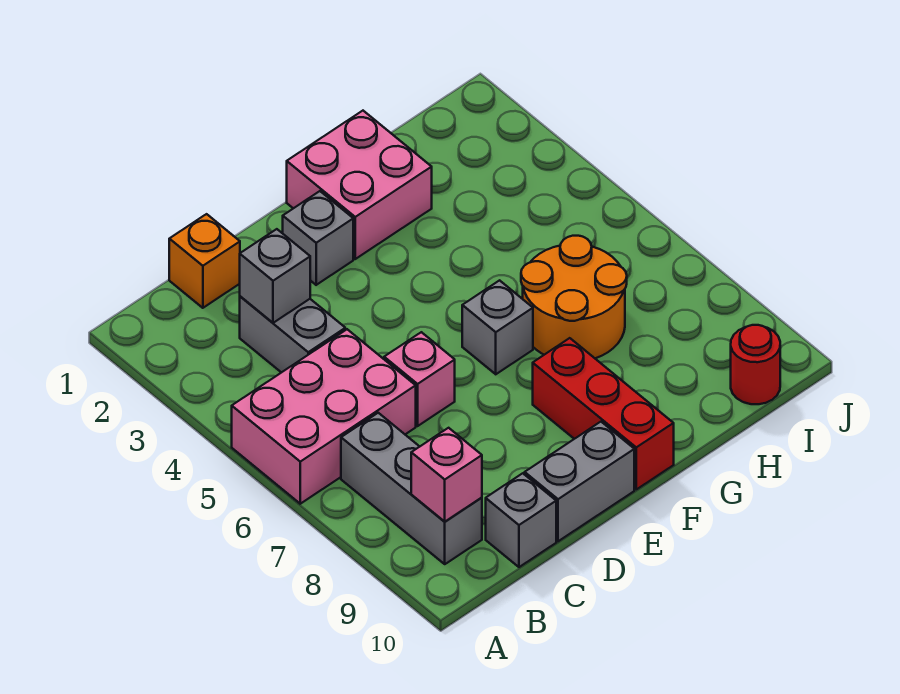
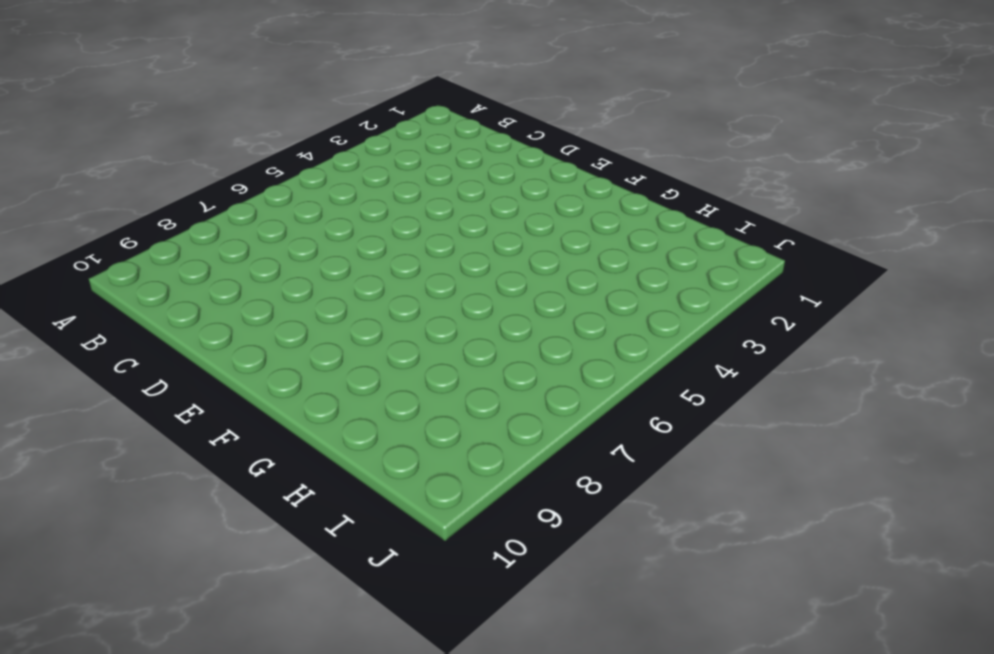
none -> pink 2x3 brick [232,329,416,504]
none -> grey 1x3 brick [341,413,482,564]
none -> orange 1x1 brick [169,214,240,308]

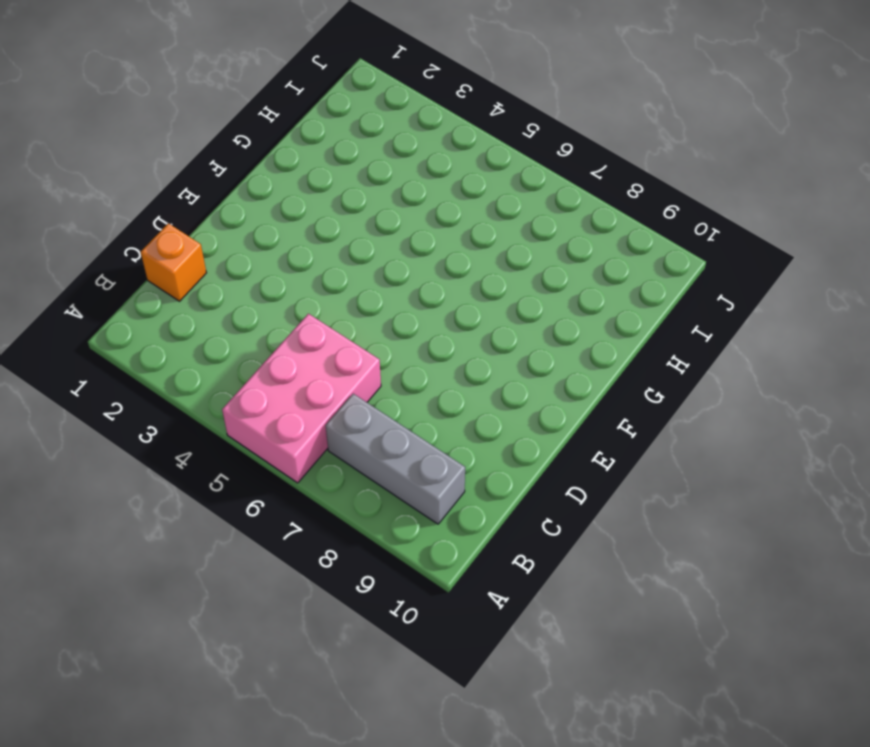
none -> grey 1x2 brick [240,296,345,373]
none -> grey 1x1 brick [486,473,556,567]
none -> pink 1x1 brick [384,332,455,426]

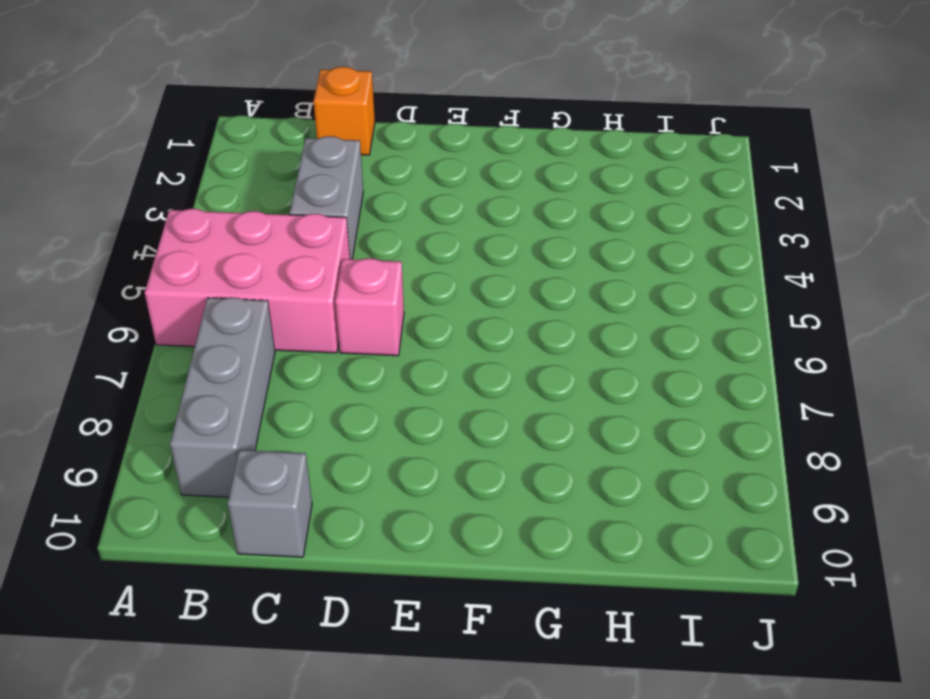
none -> grey 1x2 brick [525,422,634,541]
none -> grey 1x1 brick [283,191,353,285]
none -> pink 2x2 brick [287,111,432,259]

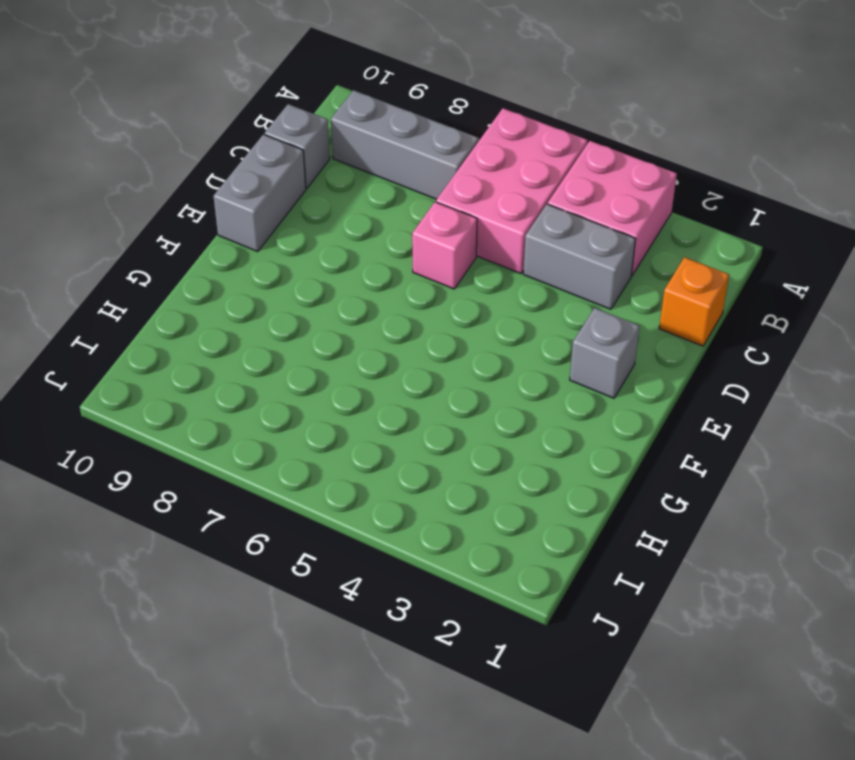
pink 2x2 brick [548,141,677,276] -> pink 2x2 brick moved to [287,111,432,259]
none -> grey 1x1 brick [462,280,533,374]
none -> red 1x3 brick [533,338,674,489]
none -> orange 2x2 round brick [521,236,627,358]

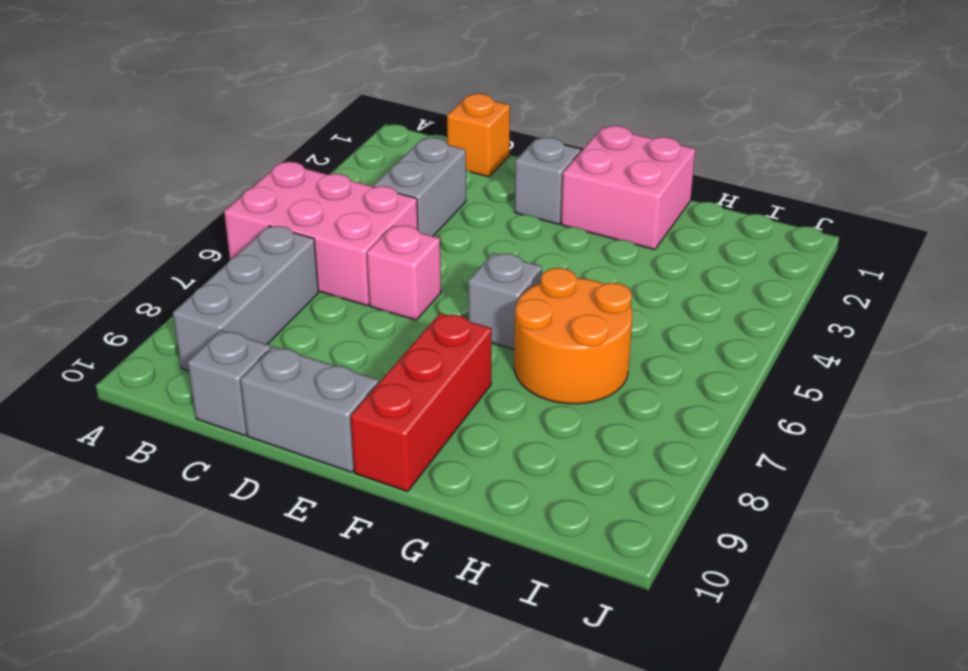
none -> red 1x1 round brick [731,325,780,404]
none -> pink 1x1 brick [411,428,482,522]
none -> grey 1x1 brick [240,229,310,323]

